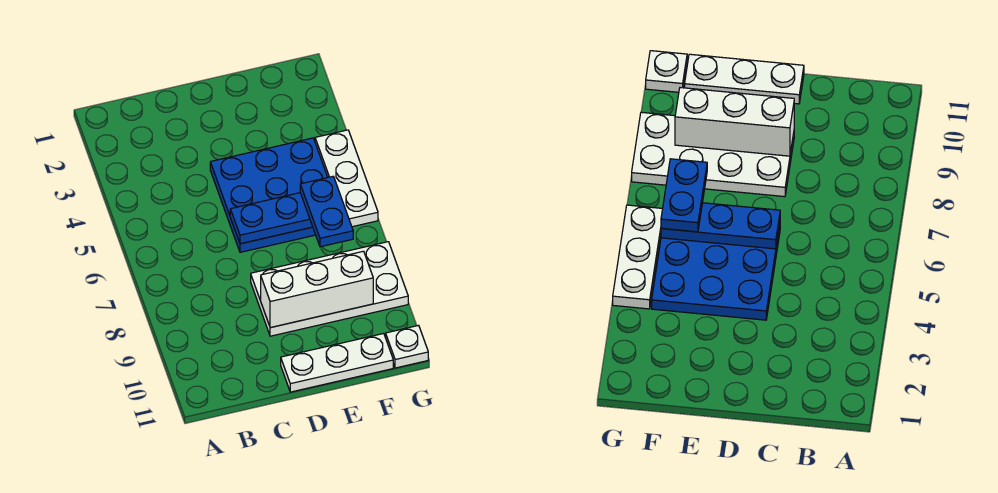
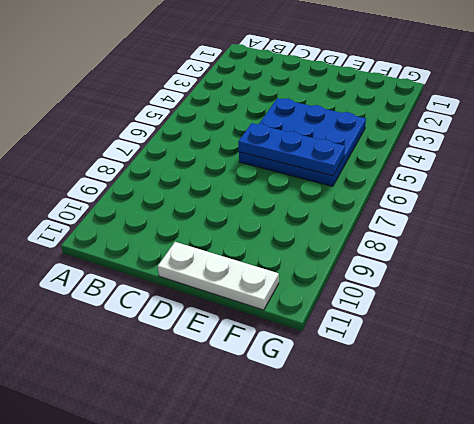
none -> white 2x4 plate [251,242,408,336]
none -> white 1x3 plate [315,130,378,227]

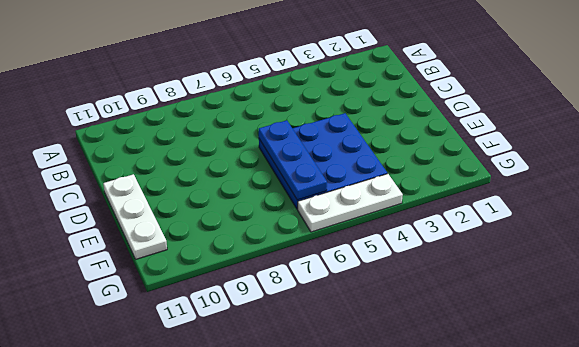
none -> white 2x4 plate [251,242,408,336]
none -> white 1x1 plate [386,325,428,368]

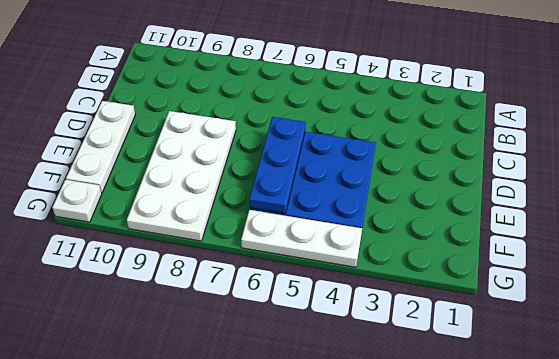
none -> white 1x3 brick [261,251,373,328]
none -> blue 1x2 plate [300,176,353,247]

